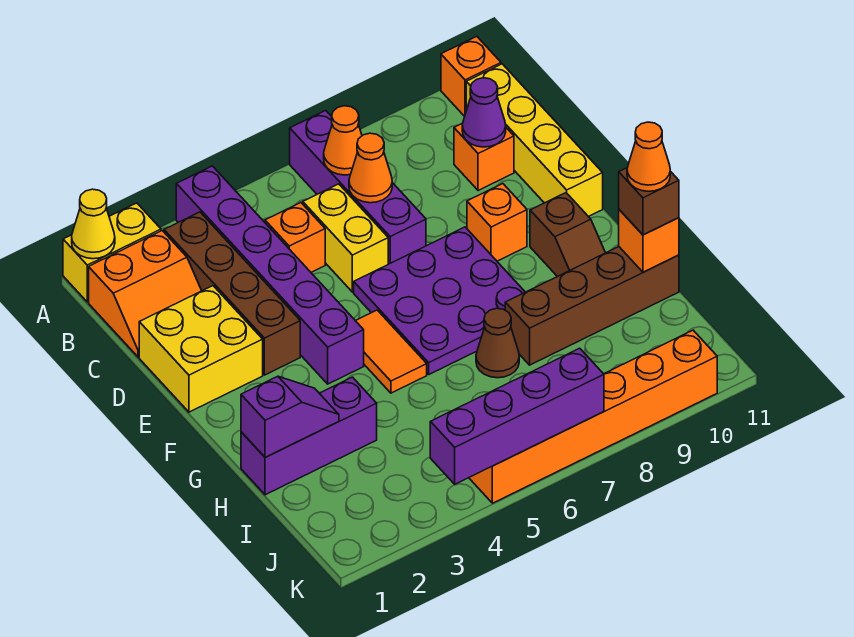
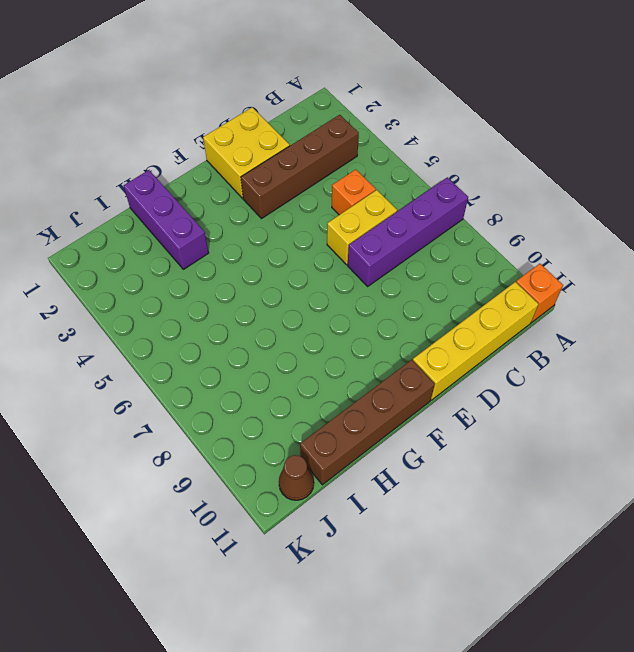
brown 1x4 brick [300,360,435,485] -> brown 1x4 brick turned to [505,247,679,365]
brown 1x1 cone [279,455,314,500] -> brown 1x1 cone moved to [476,308,519,378]
none -> yellow 1x2 brick [63,203,161,302]
none -> purple 1x6 brick [176,166,364,384]
none -> orange 2x2 slope [89,231,202,357]

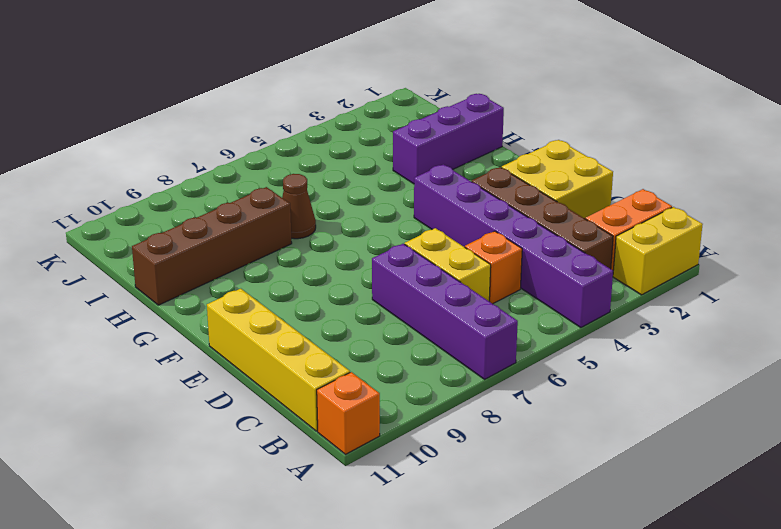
none -> orange 1x1 brick [454,123,514,191]
none -> purple 3x3 plate [354,227,525,374]
none -> orange 1x1 brick [467,184,527,261]

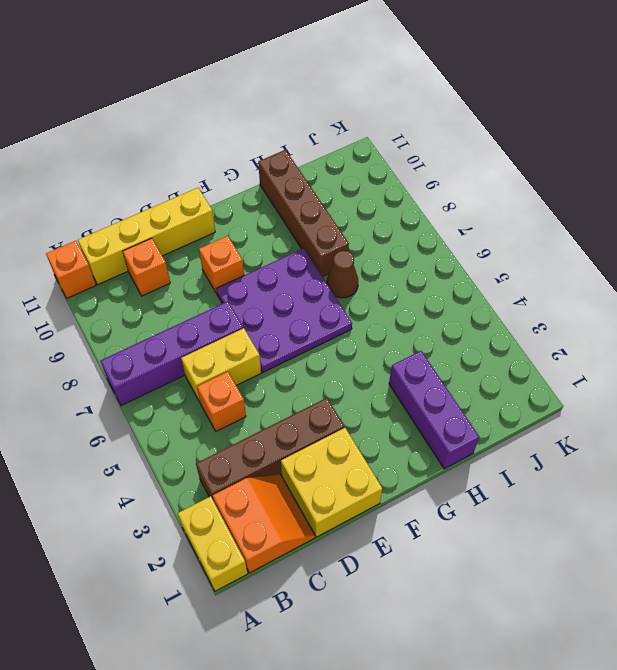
none -> purple 1x6 brick [176,166,364,384]
none -> orange 1x2 tile [356,310,427,393]
none -> brown 1x2 slope [530,193,605,277]

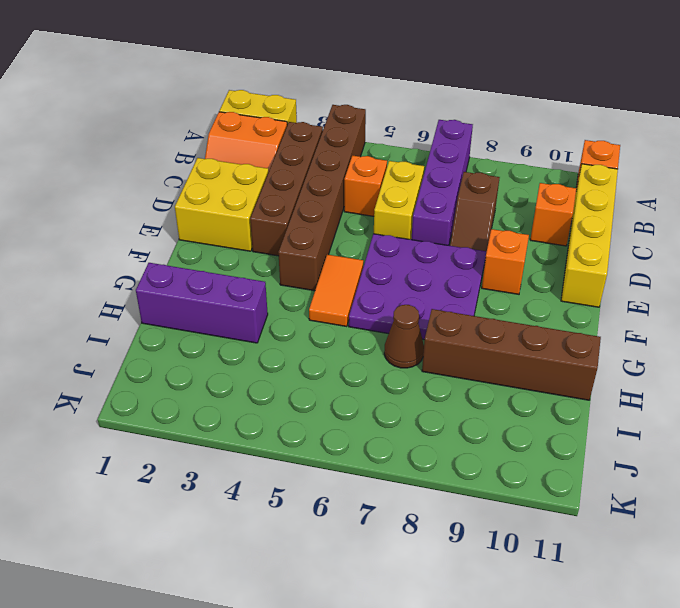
brown 1x6 brick [278,105,366,291] -> purple 1x6 brick [176,166,364,384]
brown 1x2 slope [450,172,500,252] -> brown 1x2 slope moved to [530,193,605,277]
none -> orange 1x6 brick [469,330,717,503]
none -> yellow 1x1 cone [72,189,115,259]
none -> orange 1x1 cone [324,106,362,175]

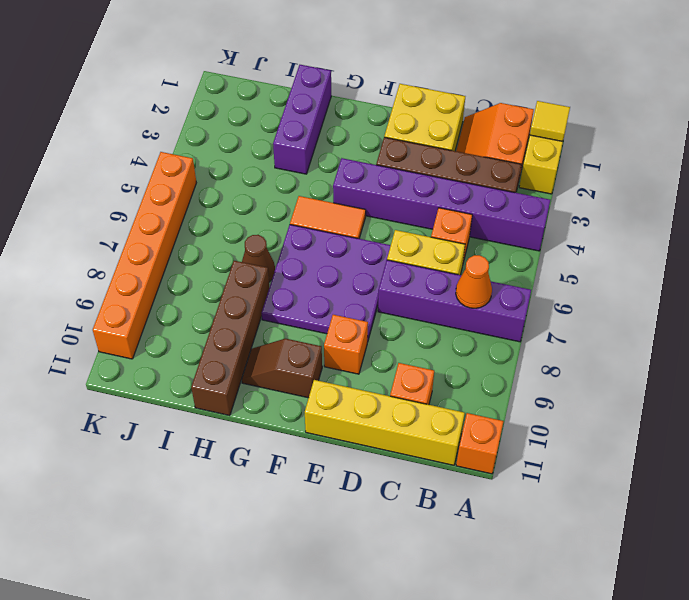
yellow 1x1 tile [530,101,570,141] -> yellow 1x1 cone [72,189,115,259]
none -> orange 1x1 cone [349,133,392,203]
none -> purple 1x1 cone [462,78,506,147]
none -> purple 1x2 slope [241,376,339,458]

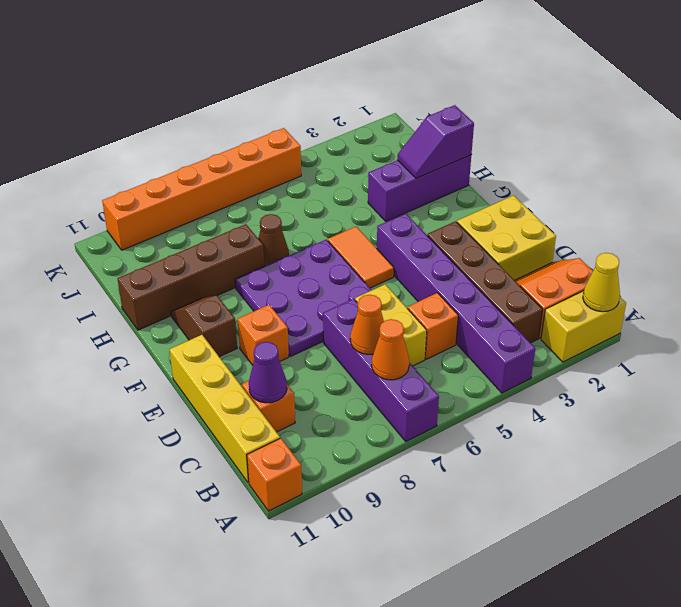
none -> orange 1x1 brick [619,210,679,272]
none -> purple 1x4 brick [430,348,604,484]
none -> brown 1x1 brick [619,168,679,235]

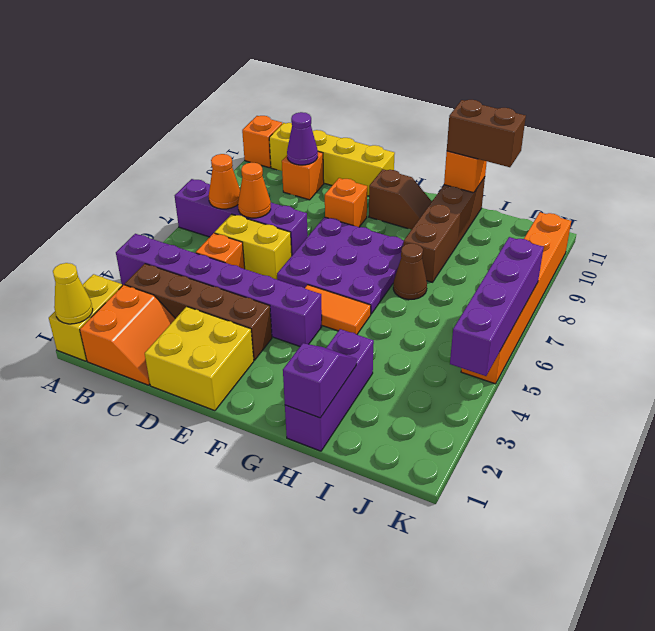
brown 1x2 brick [447,100,526,167] -> brown 1x1 brick [619,168,679,235]
none -> orange 1x1 cone [627,122,670,191]

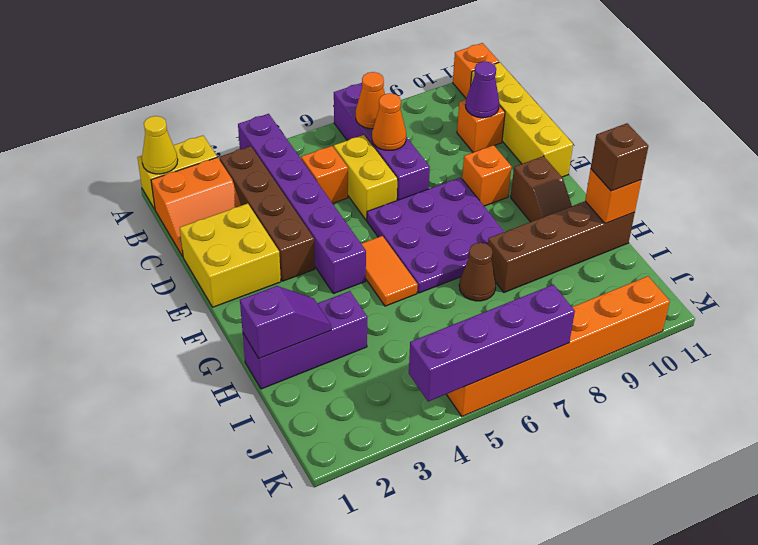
none -> orange 1x1 cone [627,122,670,191]

